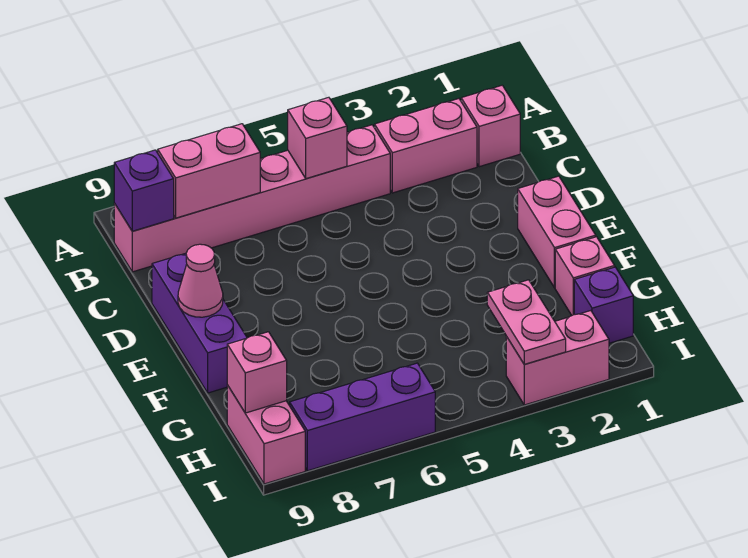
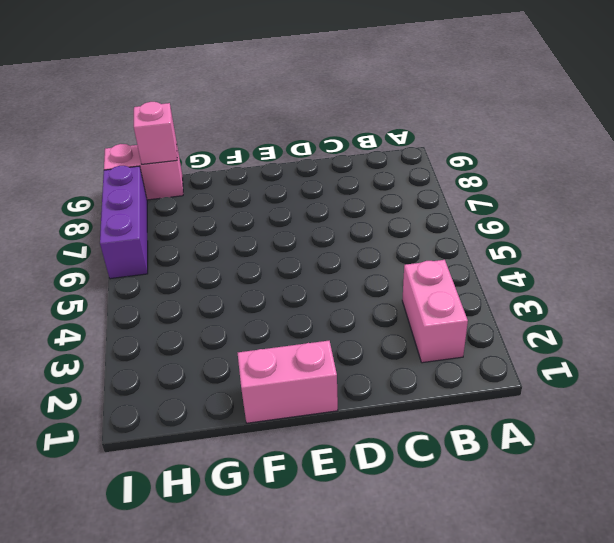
none -> pink 1x1 brick [461,85,520,167]
none -> pink 1x6 brick [114,125,390,272]
none -> purple 1x3 brick [152,253,247,393]

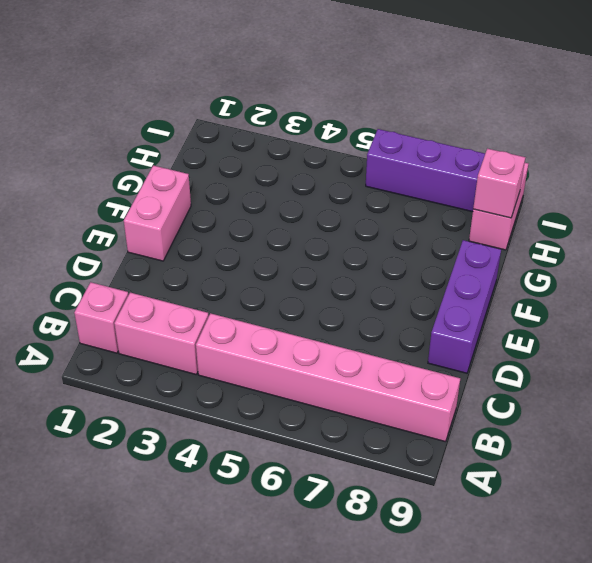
none -> pink 1x1 brick [555,237,615,315]
none -> purple 1x1 brick [574,267,633,343]
none -> pink 1x2 brick [506,311,609,405]

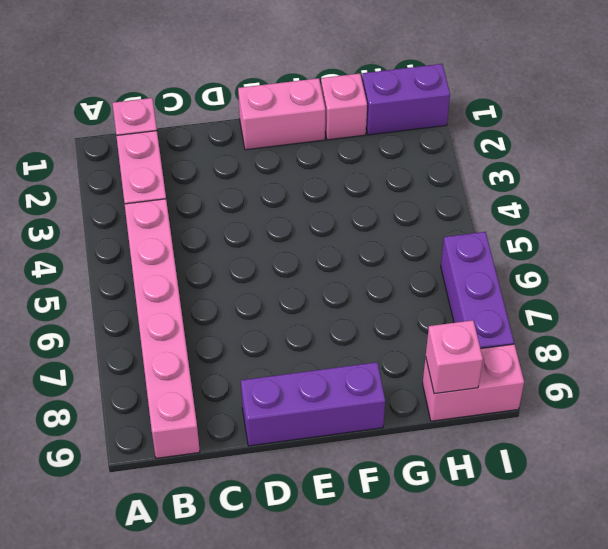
purple 1x2 brick [362,64,450,135] -> purple 1x1 brick [574,267,633,343]
none -> pink 1x2 brick [506,311,609,405]
none -> pink 1x1 brick [288,97,347,179]
none -> pink 1x2 brick [158,124,260,218]

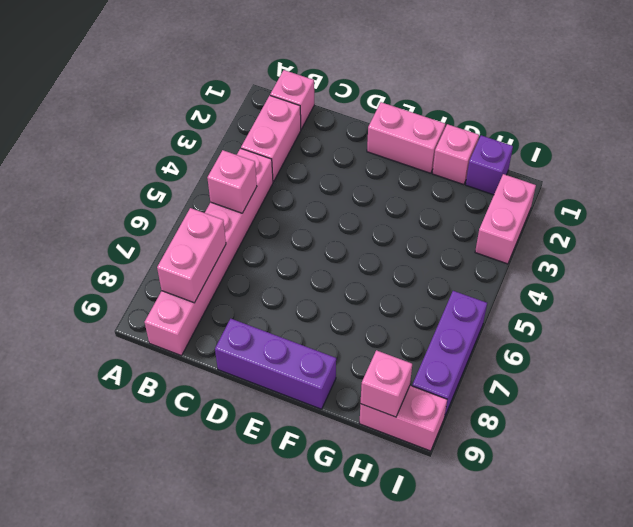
none -> purple 1x1 brick [114,150,174,231]
none -> pink 1x1 cone [178,244,223,317]
none -> pink 1x2 plate [487,280,566,364]

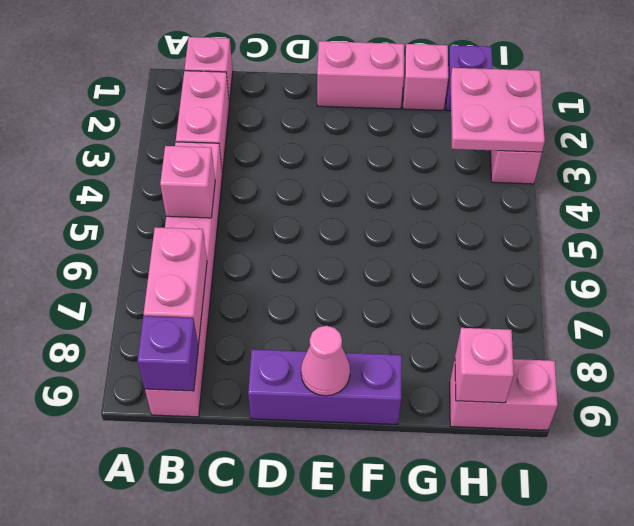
pink 2x2 plate [450,68,545,152] -> pink 1x2 plate [487,280,566,364]
none -> purple 1x3 brick [290,363,435,471]

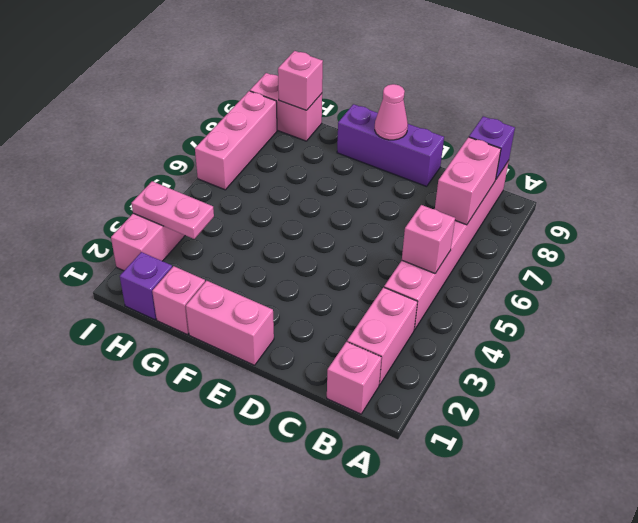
pink 1x3 brick [195,91,277,190] -> purple 1x3 brick [290,363,435,471]

